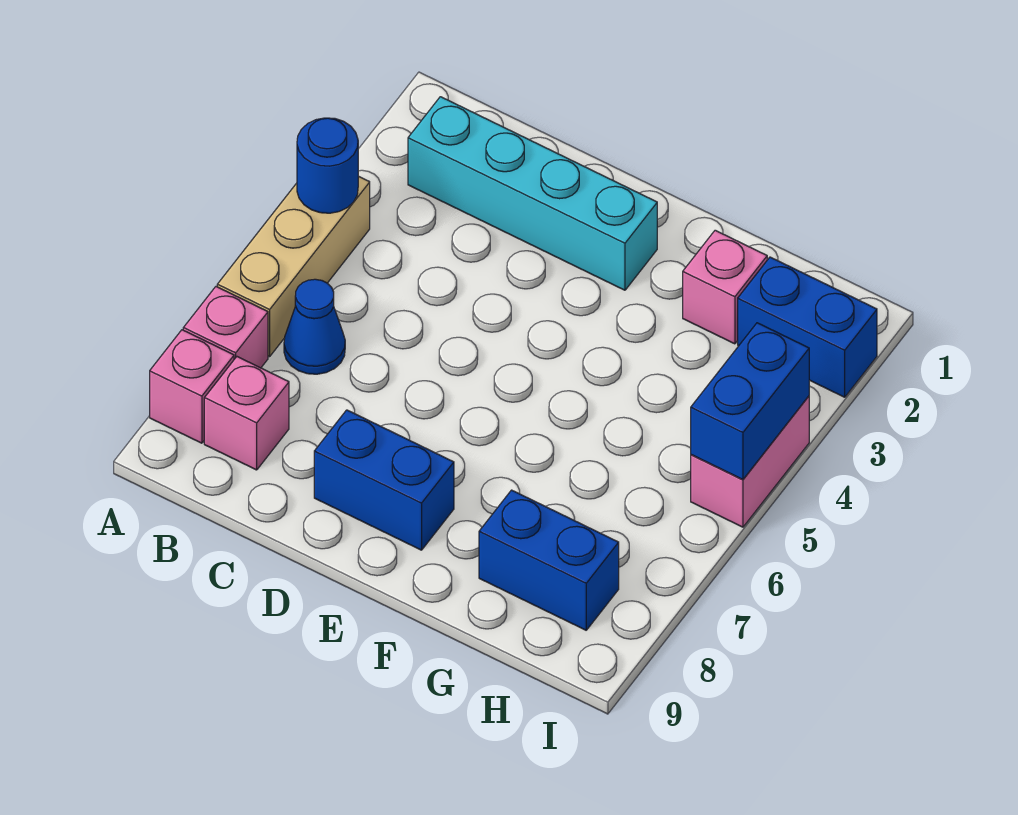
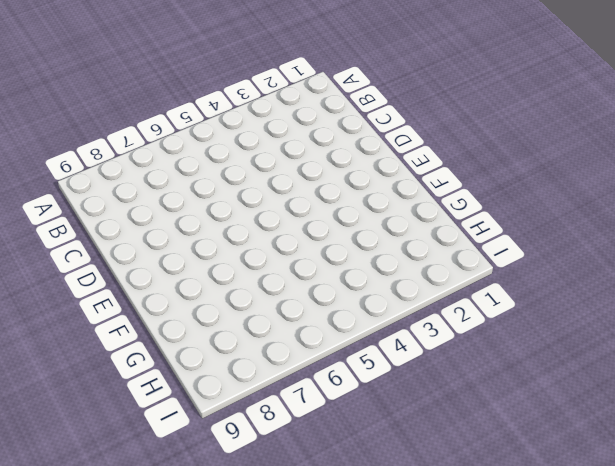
none -> tan 1x3 brick [217,176,370,357]
none -> pink 1x1 brick [183,287,268,368]
none -> pink 1x1 brick [150,330,234,443]

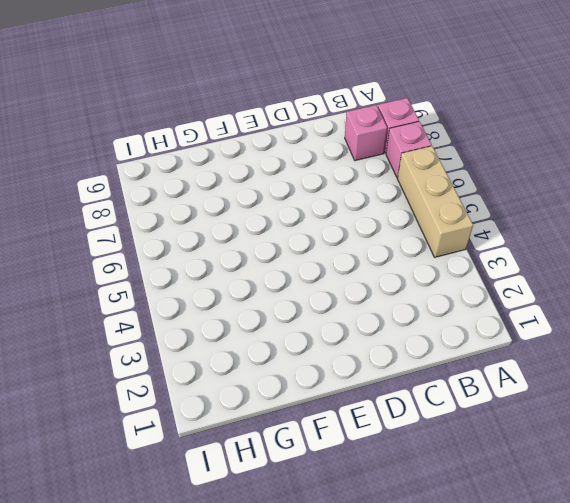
none -> cyan 1x4 brick [408,97,657,290]
none -> blue 1x1 cone [284,279,345,374]
none -> blue 1x2 brick [314,410,454,550]

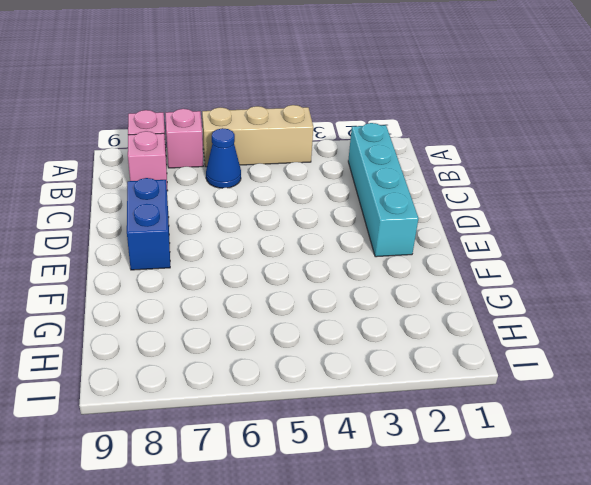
none -> pink 1x1 brick [683,230,767,344]
none -> blue 1x2 brick [479,490,619,630]
none -> blue 1x2 brick [738,257,877,397]

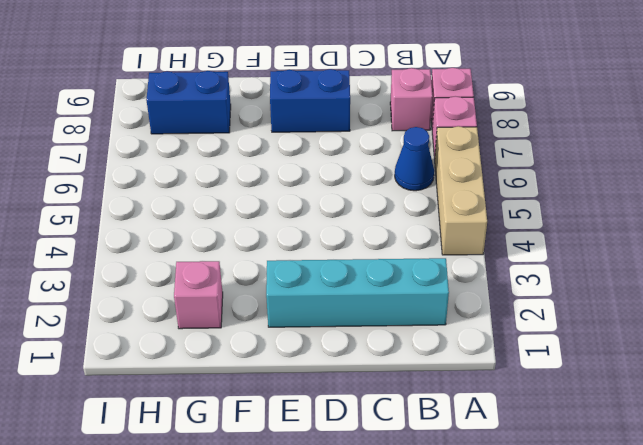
none -> blue 1x2 brick [738,257,877,397]
none -> pink 1x2 brick [691,396,809,527]
none -> blue 1x1 round brick [297,118,358,213]

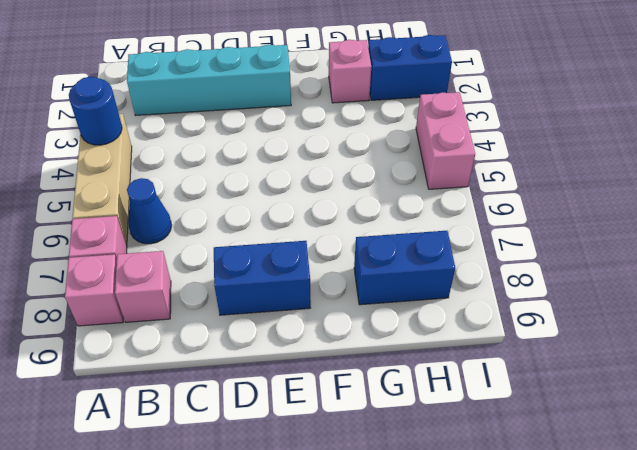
none -> blue 1x2 brick [691,323,809,480]

